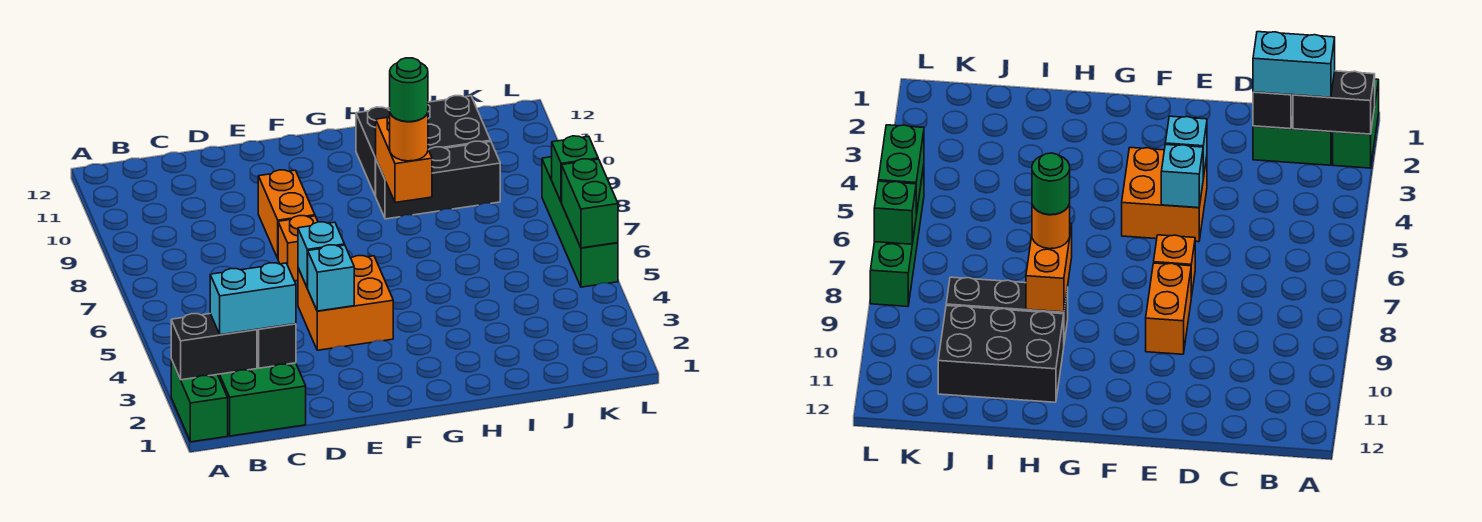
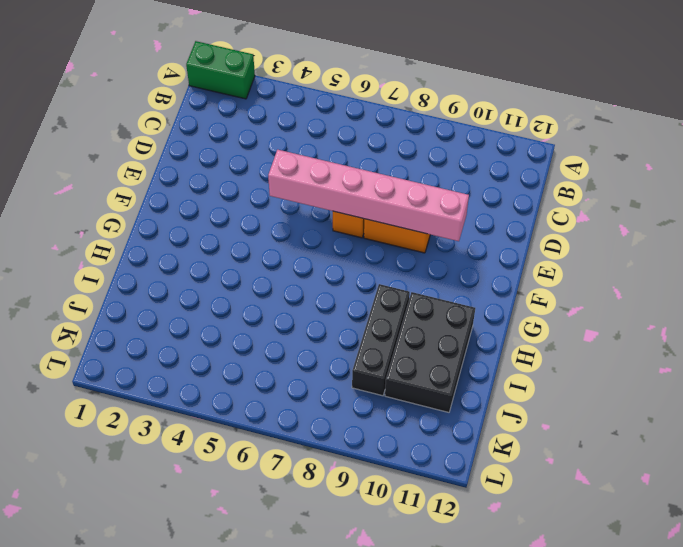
pink 1x6 brick [268,150,469,241] -> cyan 1x1 brick [298,222,345,288]
none -> green 2x2 brick [218,363,306,436]
none -> orange 2x2 brick [298,256,393,350]
none -> green 1x4 brick [542,157,618,287]

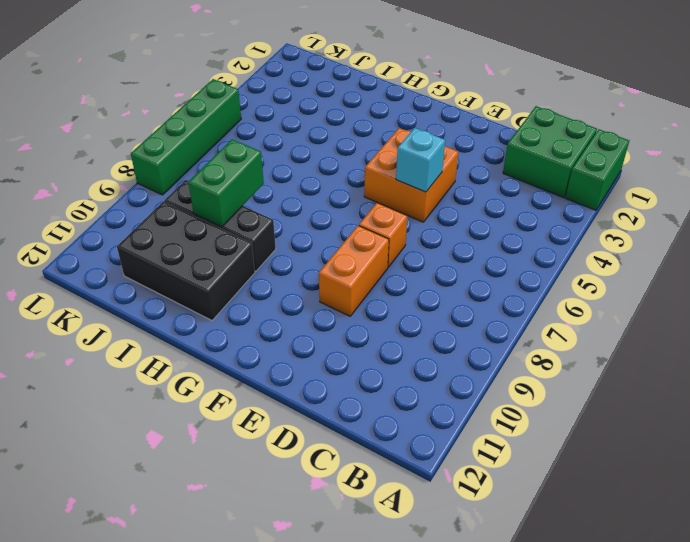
green 1x2 brick [188,139,264,227] -> green 1x2 brick moved to [562,159,618,248]
none -> black 1x2 brick [171,314,257,380]
none -> black 1x1 brick [257,324,296,368]
none -> cyan 1x1 brick [308,245,354,311]

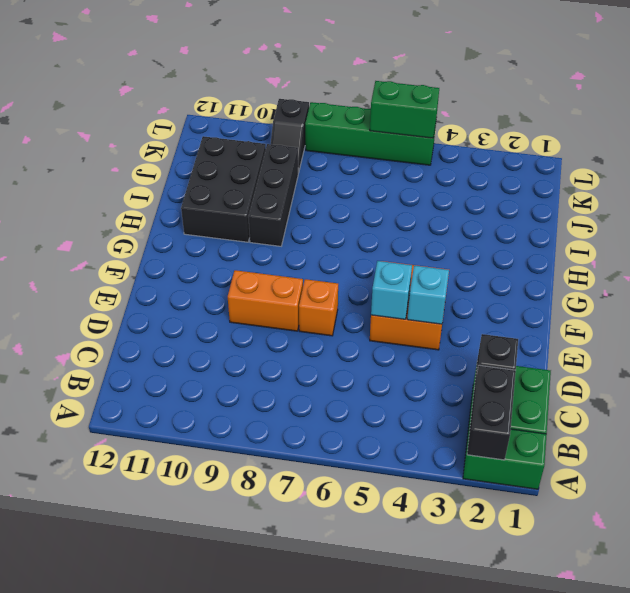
black 1x2 slope [271,99,309,173] -> none
none -> orange 1x2 brick [375,116,432,203]
none -> green 1x1 brick [552,136,598,202]
none -> cyan 1x2 brick [210,263,296,335]

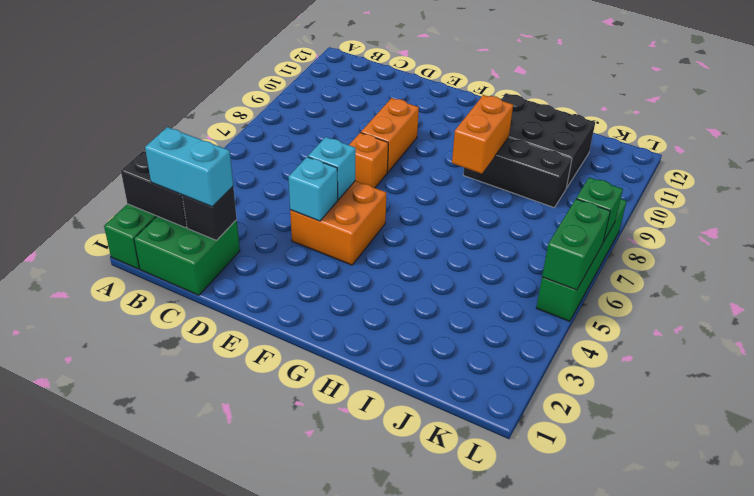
none -> orange 1x1 round brick [390,113,428,161]
none -> green 1x1 round brick [390,58,428,122]

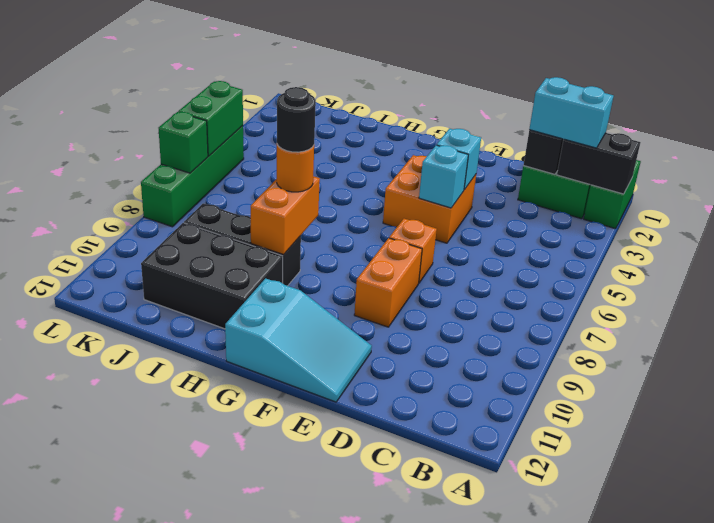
cyan 2x3 slope [225,278,372,402] -> none
black 1x1 round brick [277,87,316,152] -> green 1x1 round brick [390,58,428,122]

